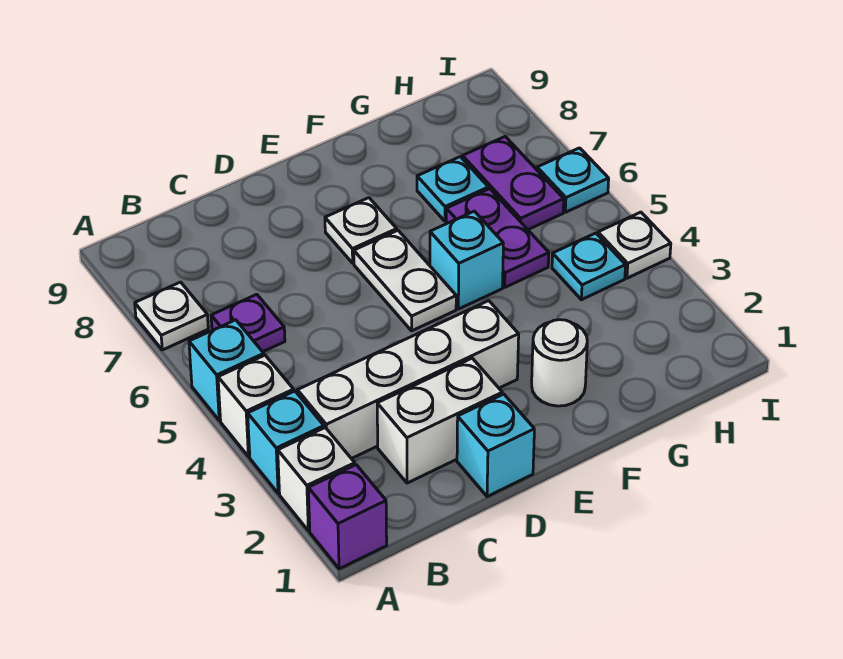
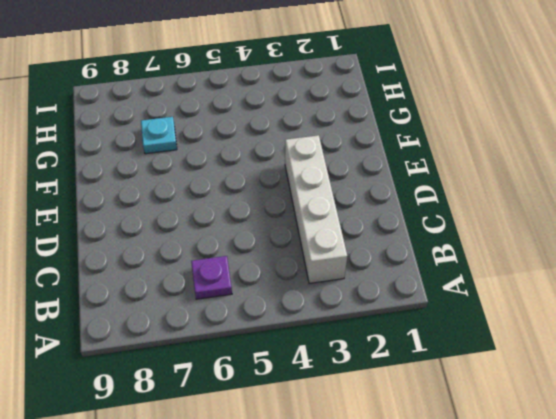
none -> purple 1x1 brick [308,465,387,569]
none -> white 1x1 brick [278,428,355,531]
none -> cyan 1x1 brick [248,391,324,493]

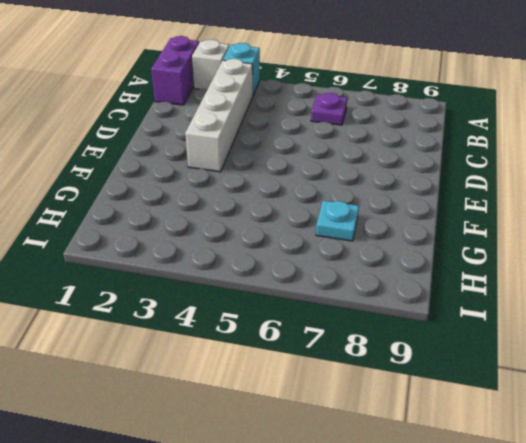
purple 1x2 brick [151,36,199,105] -> purple 1x1 brick [308,465,387,569]
none -> white 1x1 brick [218,355,294,457]
none -> cyan 1x1 brick [189,320,264,420]
none -> white 1x1 plate [135,282,208,350]

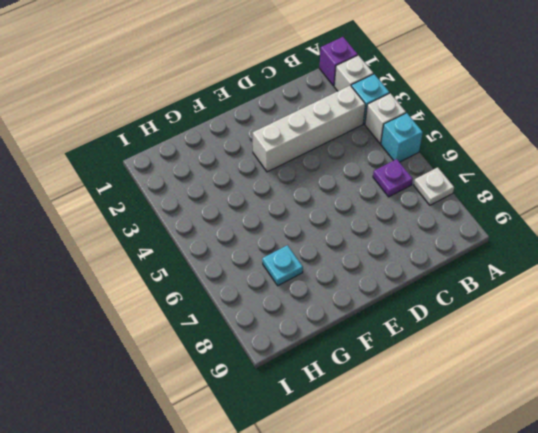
none -> white 1x2 brick [377,358,502,483]
none -> cyan 1x1 brick [457,394,534,497]
none -> white 1x2 plate [354,230,456,331]

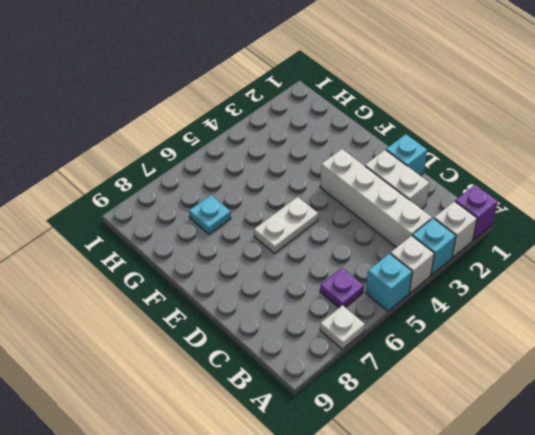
none -> white 1x1 plate [325,198,397,263]
none -> white 1x1 round brick [532,320,587,406]
none -> cyan 1x1 brick [430,211,503,309]

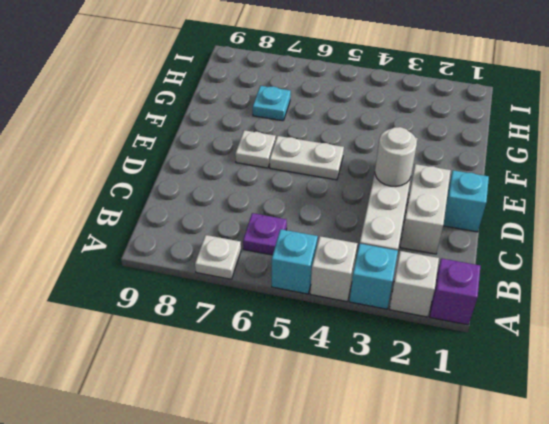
white 1x1 round brick [375,127,417,187] -> white 1x1 round brick moved to [532,320,587,406]
none -> cyan 1x1 brick [430,211,503,309]
none -> purple 1x2 plate [446,189,549,287]
none -> cyan 1x1 plate [552,233,626,300]

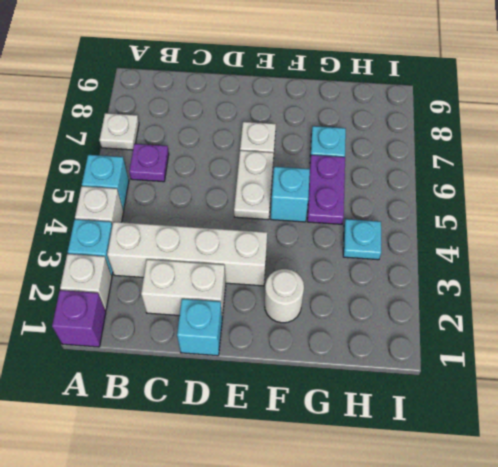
none -> purple 1x2 plate [462,137,564,230]
none -> white 1x1 plate [598,212,671,278]
none -> cyan 1x1 plate [537,148,609,212]

